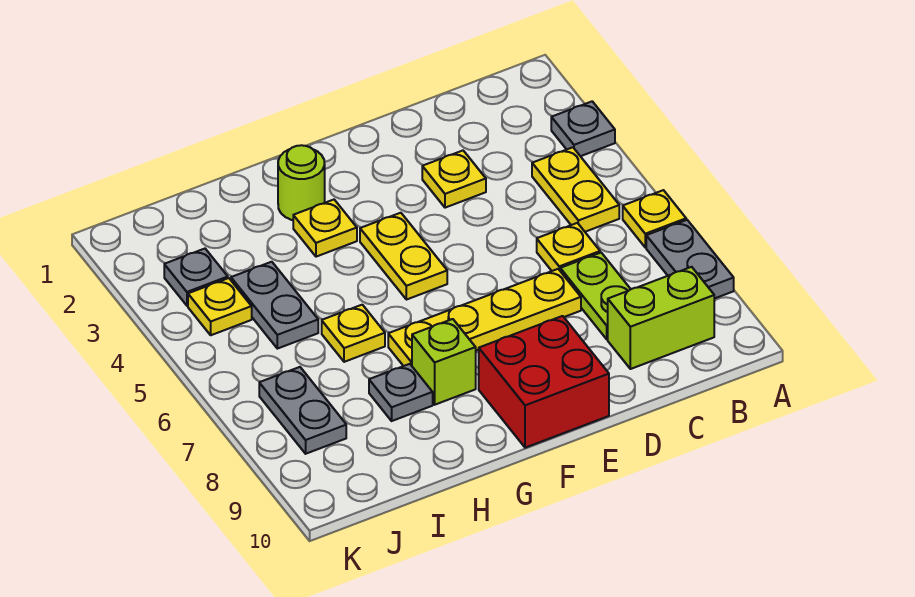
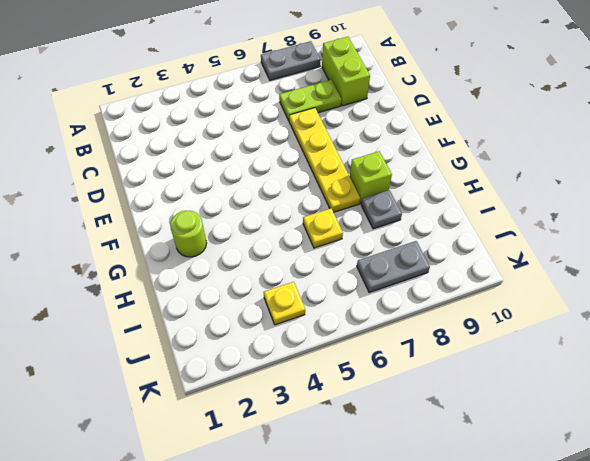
none -> grey 1x1 plate [551,101,615,156]
none -> yellow 1x1 plate [623,190,686,247]
none -> yellow 1x2 plate [532,147,619,232]

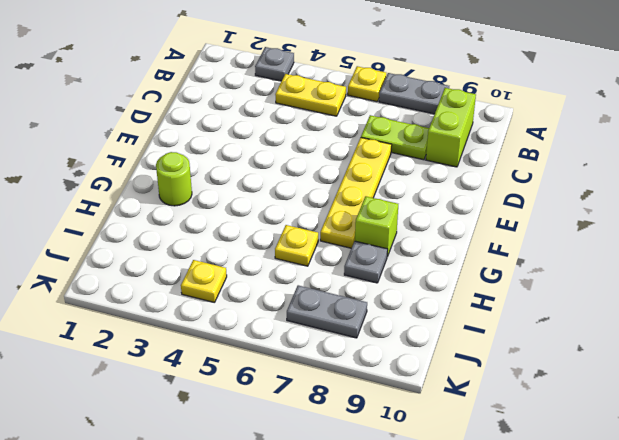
none -> yellow 1x1 plate [537,223,600,271]
none -> yellow 1x1 plate [422,151,486,208]
none -> red 2x2 brick [479,316,609,448]

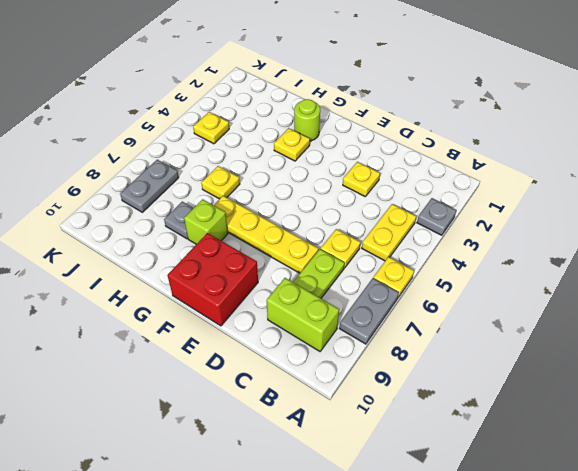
none -> yellow 1x2 plate [360,213,447,300]
none -> grey 1x2 plate [231,262,318,349]
none -> grey 1x1 plate [164,249,228,306]

